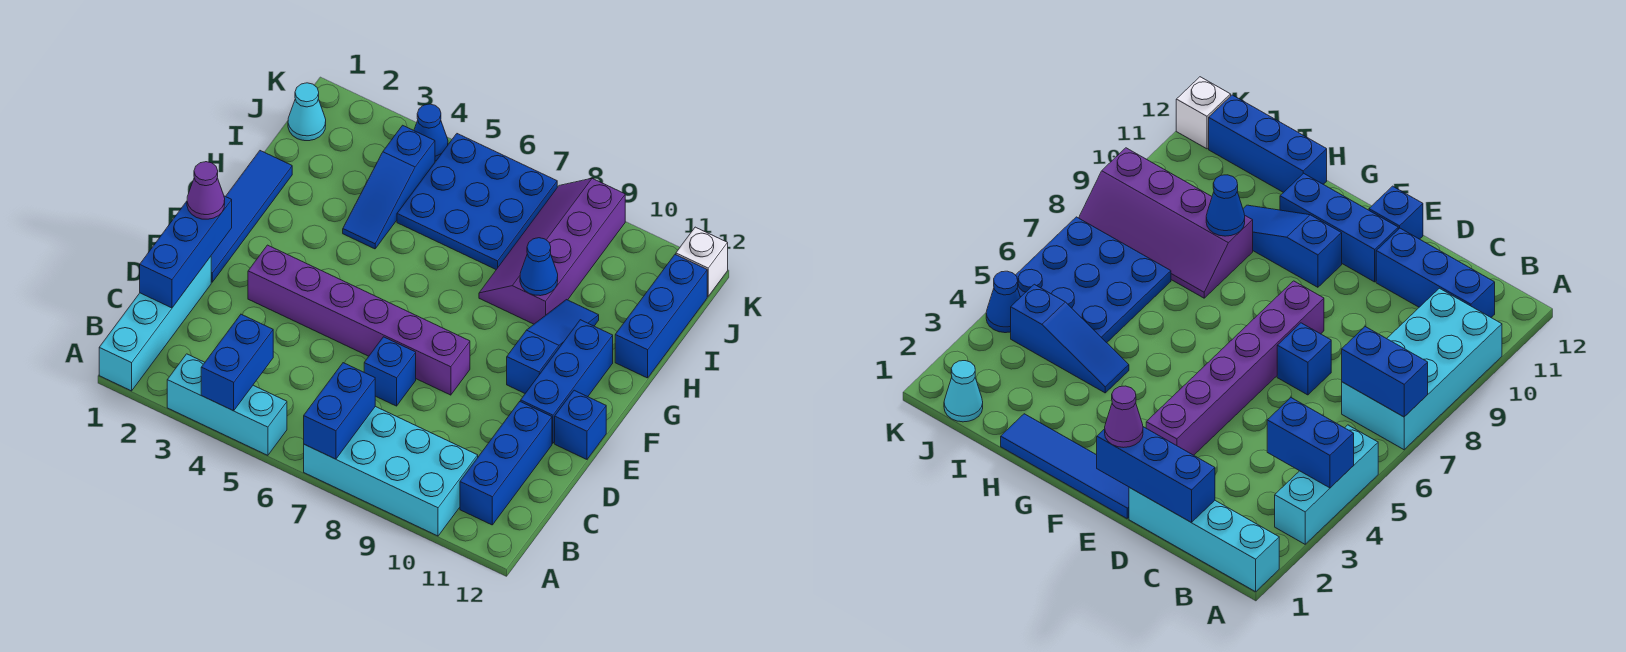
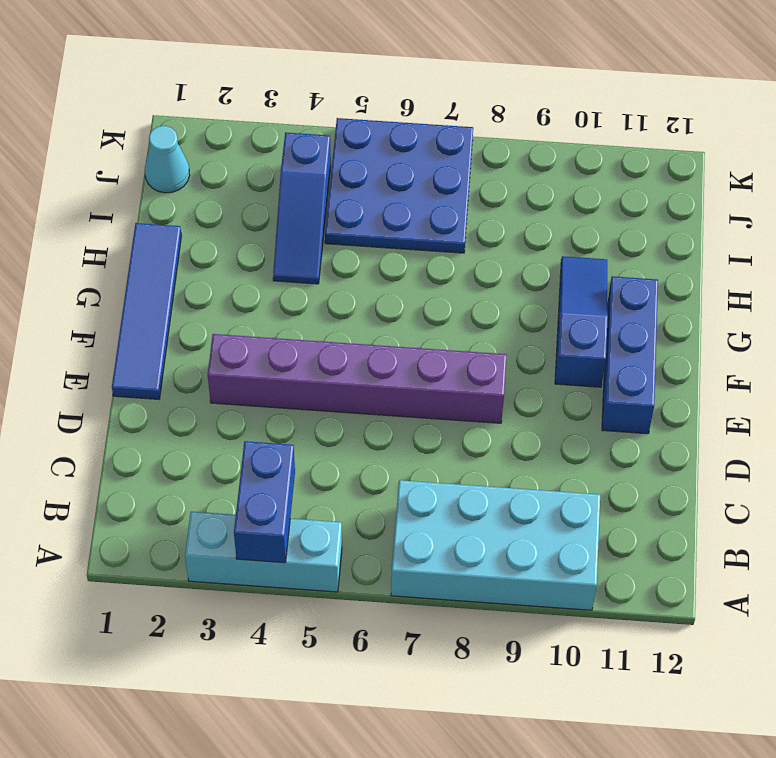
none -> cyan 1x4 brick [99,256,211,391]
none -> blue 1x3 brick [460,402,552,525]
none -> blue 1x1 brick [364,337,416,406]

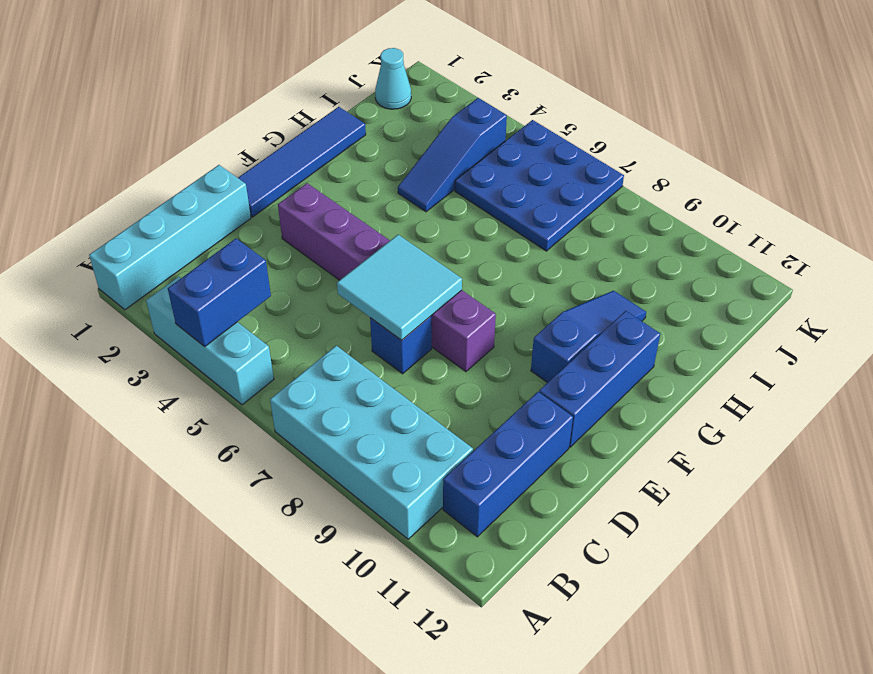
cyan 2x2 tile [337,235,462,340] -> none
none -> blue 1x1 brick [555,390,606,459]
none -> purple 2x4 slope [479,178,625,324]
none -> blue 1x3 brick [615,255,707,378]

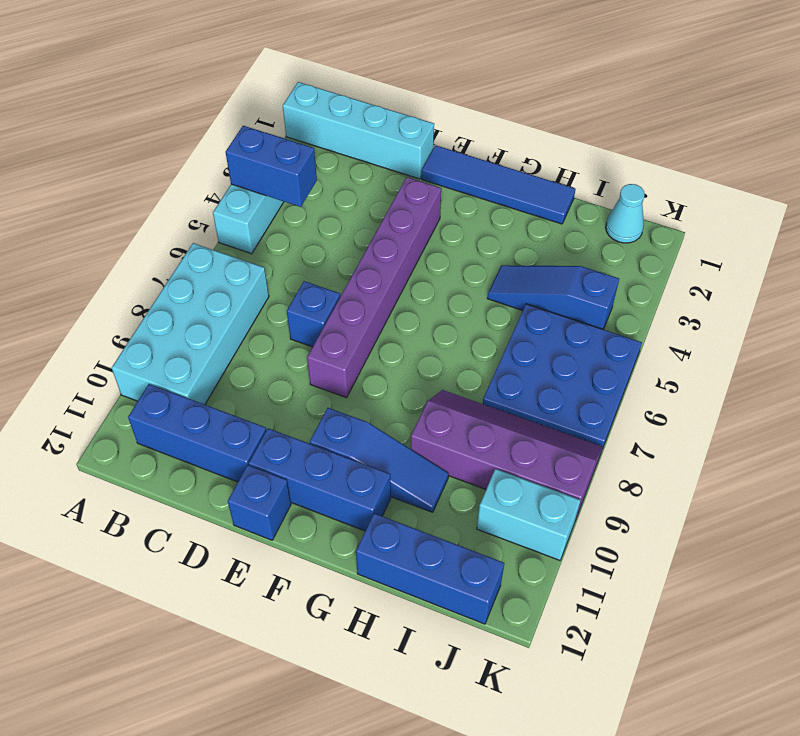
cyan 1x2 brick [477,469,581,560] -> none
none -> blue 1x1 cone [414,104,448,161]
none -> white 1x1 brick [676,227,728,296]
none -> blue 1x2 brick [304,363,375,459]

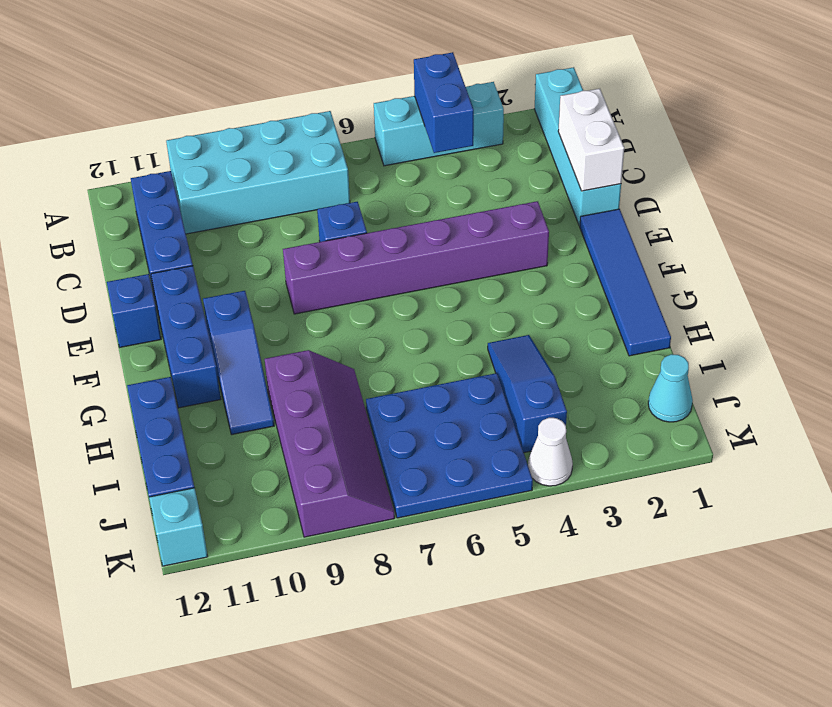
white 1x2 brick [558,89,624,191] -> blue 1x3 brick [140,196,232,308]
white 1x1 cone [528,418,573,486] -> blue 1x1 cone [414,104,448,161]
cyan 1x1 brick [149,488,208,566] -> white 1x1 brick [676,227,728,296]
none -> blue 1x2 brick [304,363,375,459]
none -> blue 1x1 cone [520,238,558,296]
none -> purple 1x1 cone [187,162,225,219]

